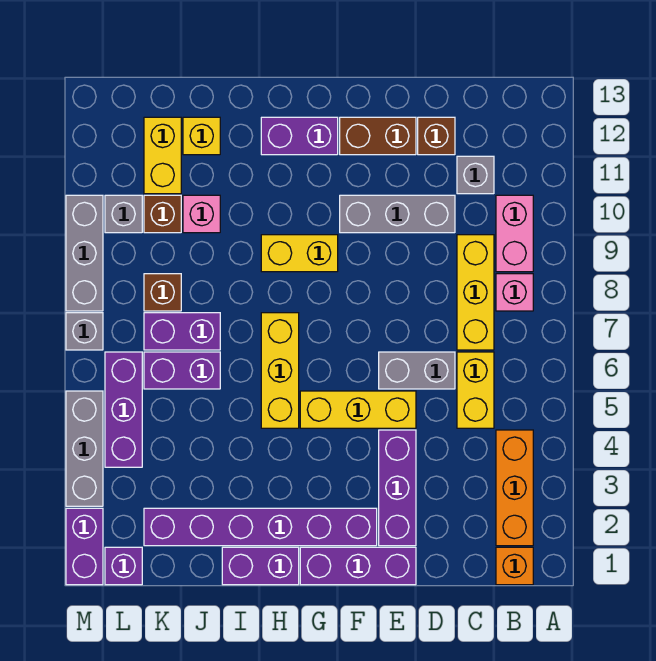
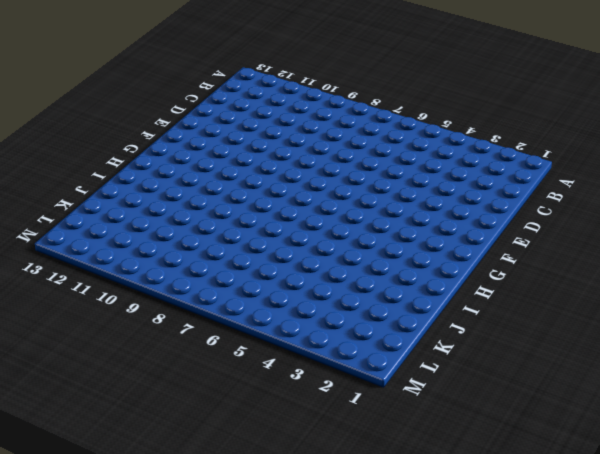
none -> orange 1x1 brick [496,547,533,585]
none -> orange 1x3 brick [496,430,533,546]
none -> pink 1x1 brick [496,274,533,311]
none -> pink 1x2 brick [496,195,533,272]

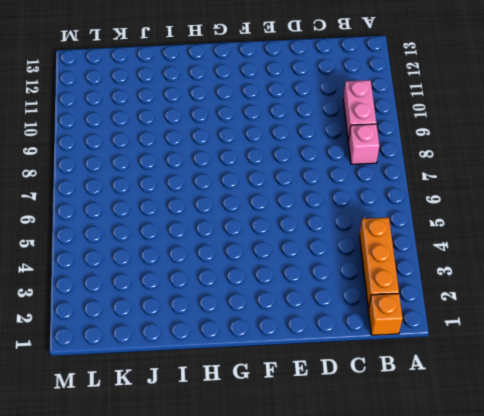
none -> yellow 1x2 brick [457,352,494,428]
none -> yellow 1x3 brick [457,235,494,350]
none -> grey 1x1 brick [457,156,494,194]
none -> grey 1x2 brick [379,352,455,389]

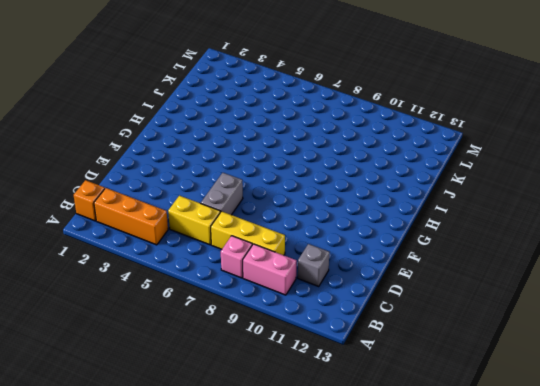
none -> grey 1x3 brick [340,195,455,233]
none -> brown 1x1 brick [418,117,455,155]
none -> purple 1x3 brick [300,547,416,585]
none -> purple 1x3 brick [379,430,416,546]

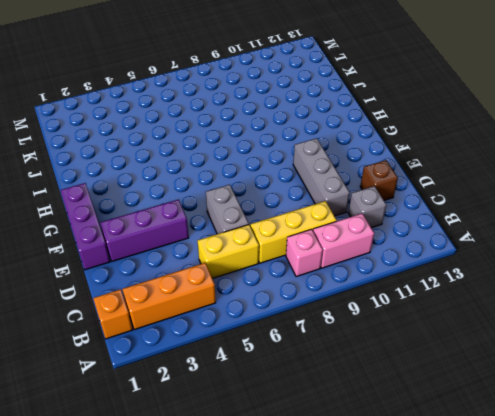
none -> yellow 1x3 brick [300,391,416,428]
none -> brown 1x2 brick [340,117,416,155]
none -> purple 1x6 brick [144,508,377,546]
none -> yellow 1x2 brick [261,235,338,272]

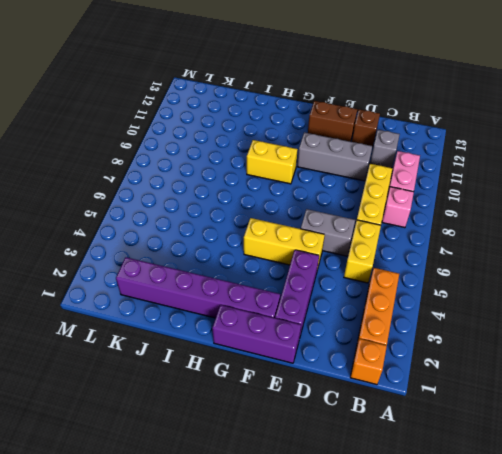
none -> purple 1x2 brick [261,117,338,155]
none -> purple 1x2 brick [222,547,299,585]
none -> yellow 1x3 brick [261,313,299,428]
none -> purple 1x2 brick [144,352,220,389]

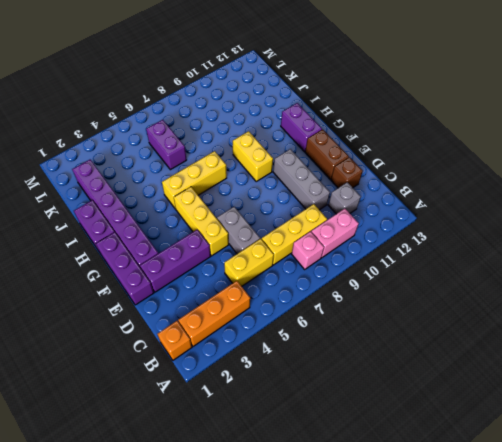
none -> purple 1x2 brick [144,313,220,350]
none -> pink 1x1 brick [183,195,220,233]
none -> yellow 1x1 brick [183,117,220,155]
none -> brown 1x1 brick [144,274,181,311]

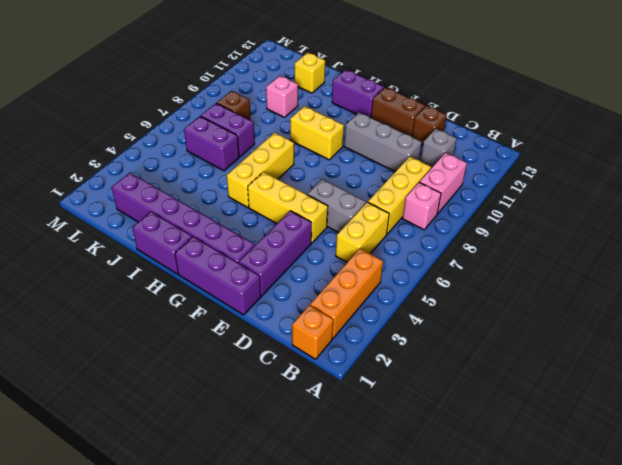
none -> brown 1x1 brick [144,195,181,233]
none -> yellow 1x2 brick [144,117,181,194]
none -> purple 1x1 brick [105,547,142,585]
none -> purple 1x3 brick [105,352,142,467]

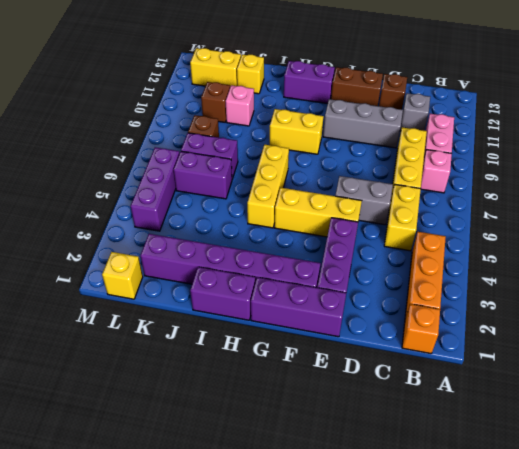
yellow 1x2 brick [190,48,241,87] -> yellow 1x2 brick turned to [144,117,181,194]
yellow 1x1 brick [102,252,143,299] -> purple 1x1 brick [105,547,142,585]
none -> grey 1x1 brick [105,195,142,233]
none -> purple 1x2 brick [66,508,103,585]
none -> grey 1x3 brick [66,391,103,506]
none -> grey 1x1 brick [66,313,103,350]

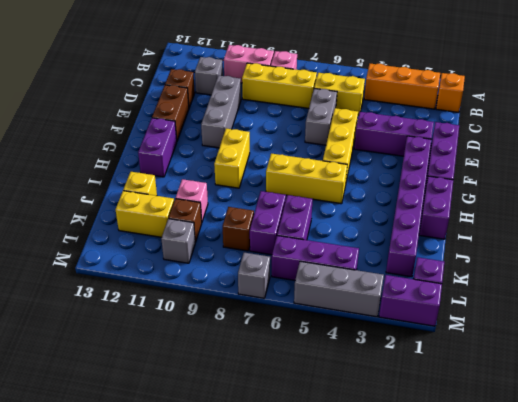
none -> grey 1x3 brick [66,195,103,311]

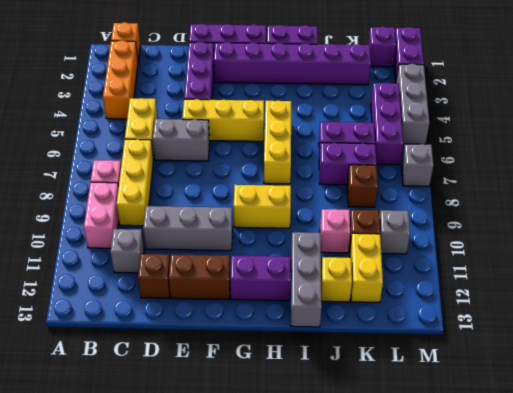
grey 1x3 brick [291,232,322,327] -> grey 1x3 brick moved to [66,195,103,311]

